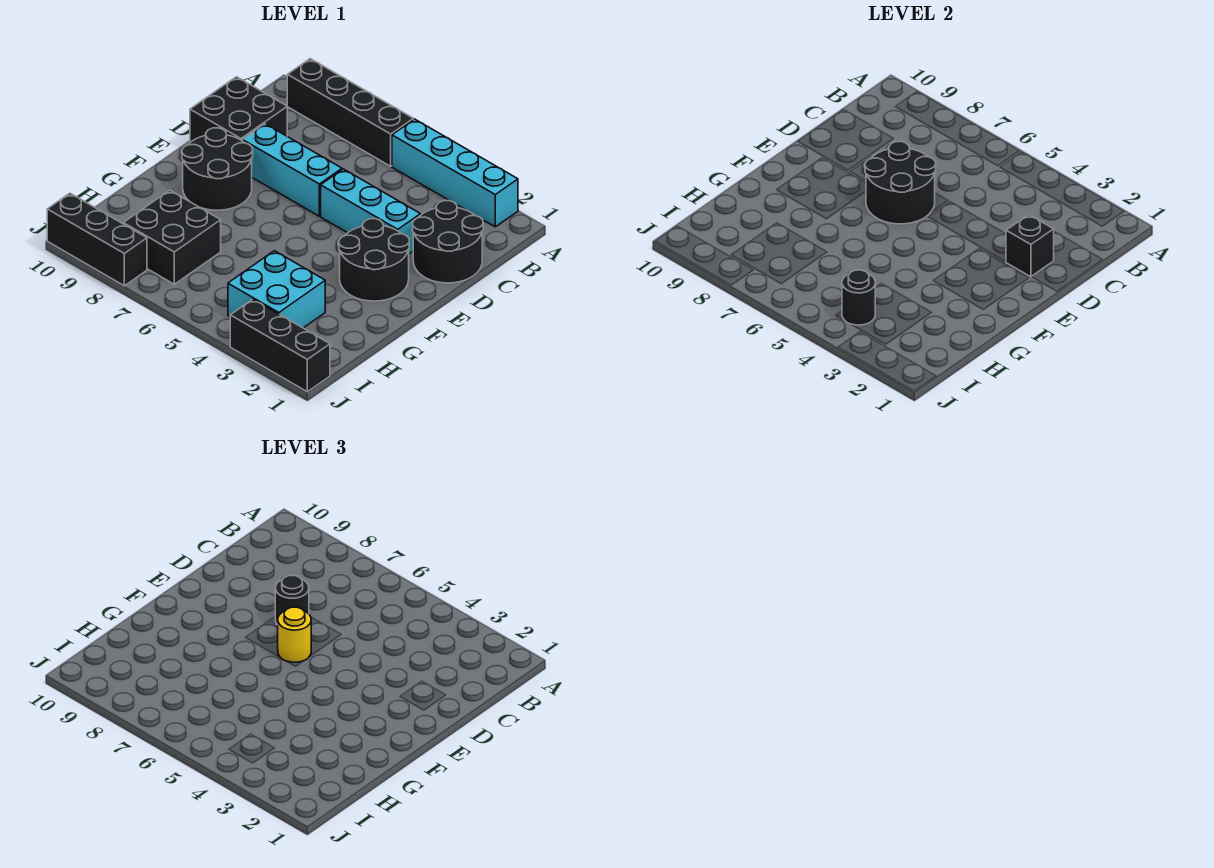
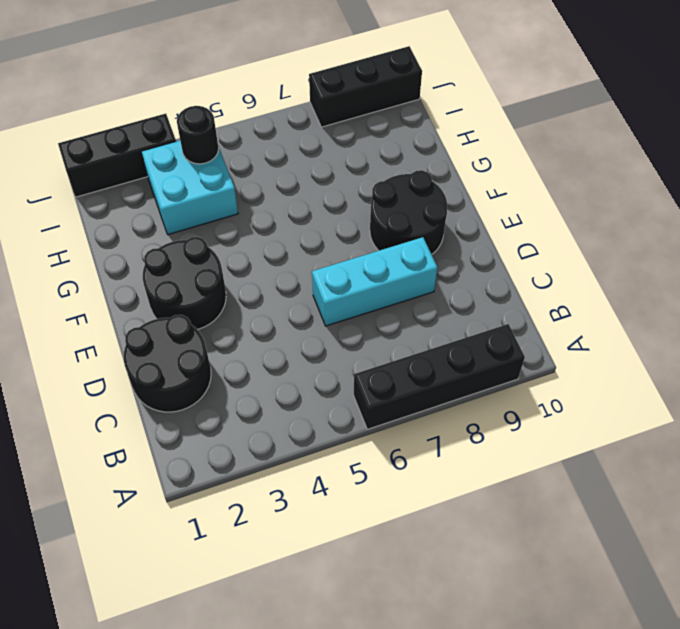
none -> cyan 1x4 brick [392,119,518,227]
none -> black 2x2 brick [190,77,287,142]
none -> cyan 1x3 brick [321,169,421,254]

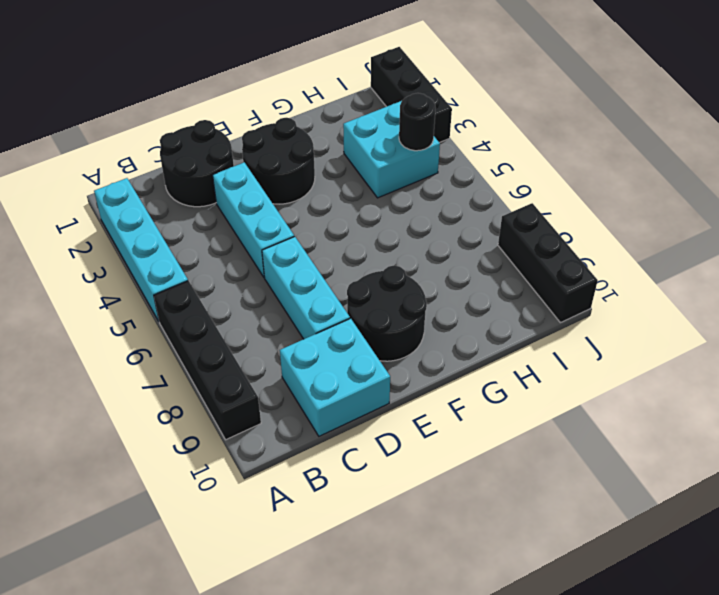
cyan 2x2 brick [280,318,390,436] -> black 2x2 brick [190,77,287,142]
none -> black 2x2 brick [123,190,221,284]
none -> black 1x1 brick [1006,215,1054,277]
none -> black 2x2 round brick [865,141,936,224]

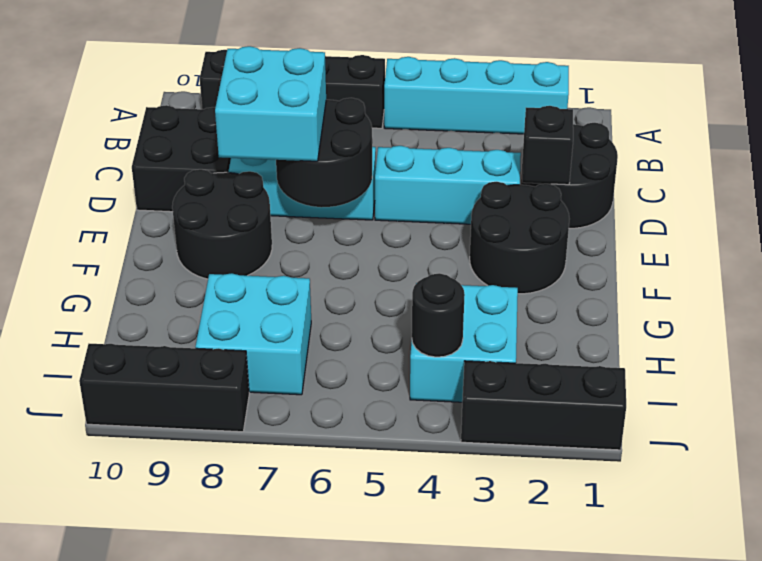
cyan 2x2 brick [215,46,326,161] -> black 1x1 round brick [275,575,309,625]
cyan 2x2 brick [196,273,311,395] -> black 2x2 brick [123,190,221,284]
none -> yellow 1x1 round brick [278,607,311,662]

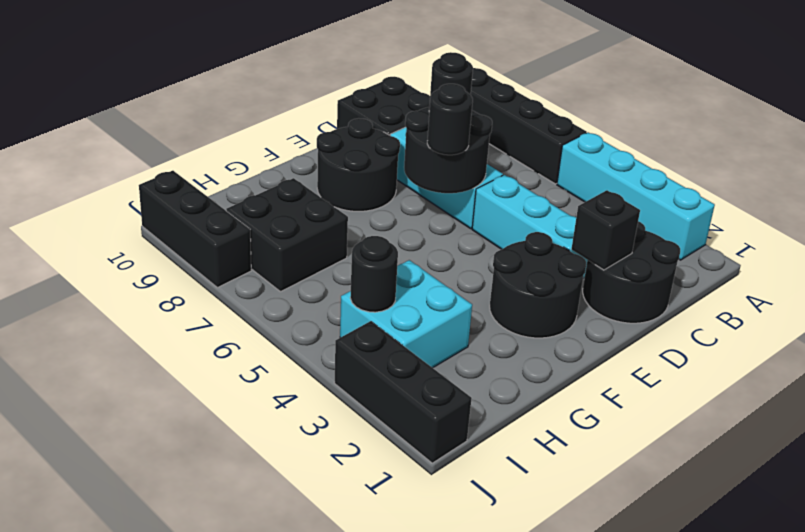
black 1x1 round brick [427,84,473,155] -> yellow 1x1 round brick [278,607,311,662]

